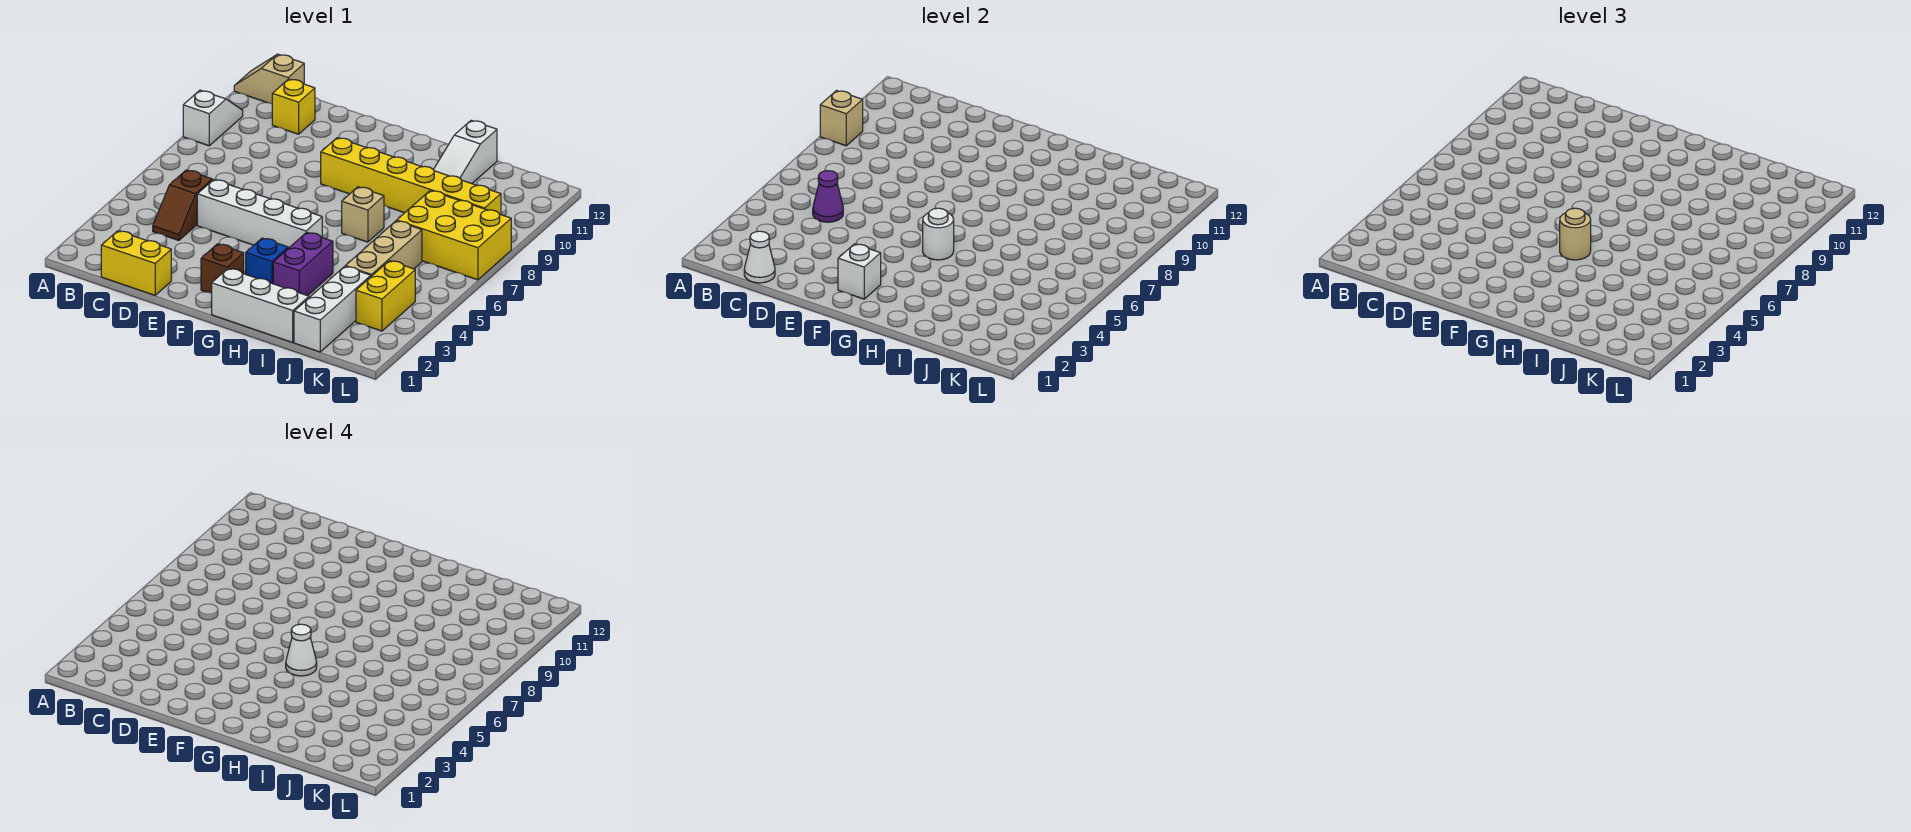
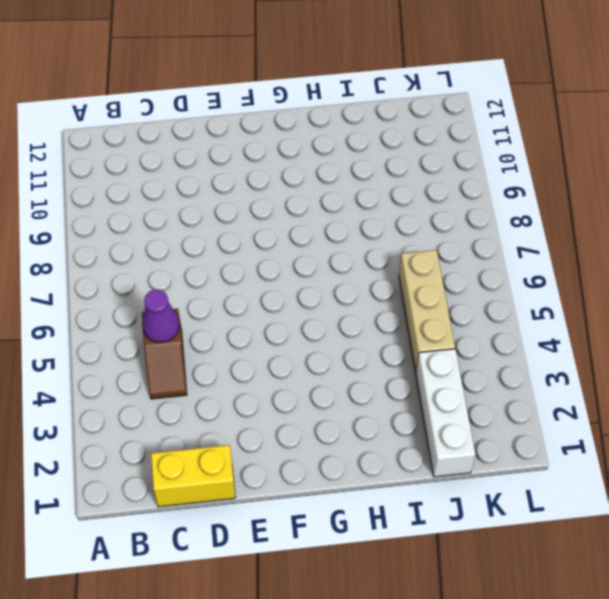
none -> white 1x2 slope [183,90,243,146]
none -> tan 1x2 slope [234,54,304,103]
none -> yellow 1x1 brick [272,79,315,134]

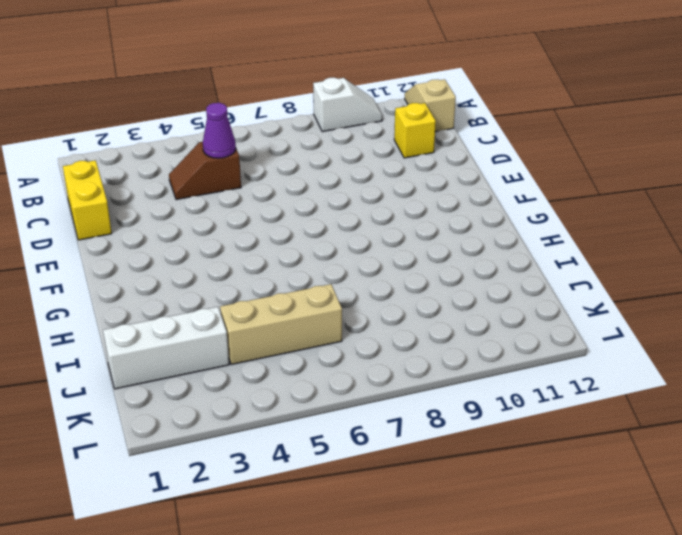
none -> white 1x4 brick [197,180,322,248]
none -> brown 1x1 brick [201,244,244,293]
none -> yellow 1x6 brick [321,138,501,215]

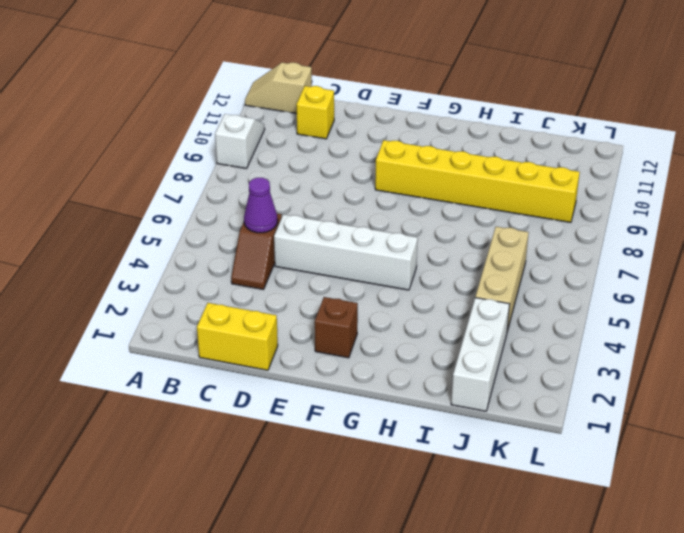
none -> white 1x3 brick [212,269,309,343]
none -> blue 1x1 brick [246,238,288,284]
none -> purple 1x2 brick [273,232,333,296]

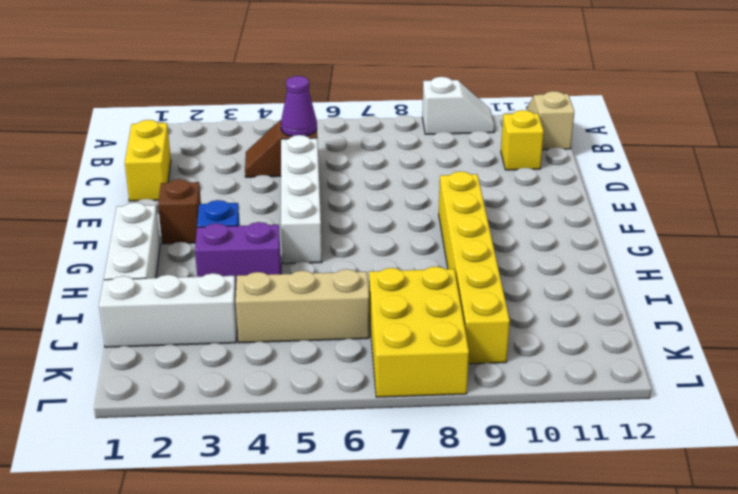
none -> tan 1x1 brick [342,187,384,242]
none -> white 1x3 slope [433,120,497,184]
none -> yellow 1x2 brick [356,261,415,331]

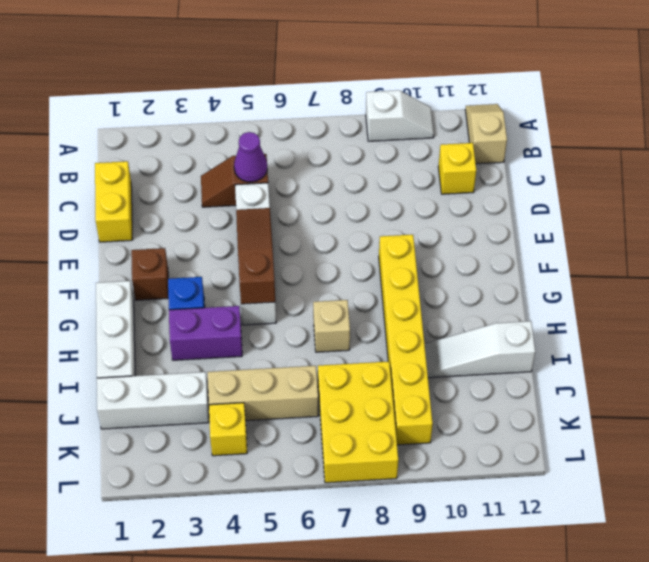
brown 1x3 slope [236,208,275,304] -> white 1x1 round brick [923,208,954,260]
yellow 1x1 brick [209,403,247,456] -> yellow 1x2 brick [356,261,415,331]
none -> tan 1x1 brick [820,91,863,146]
none -> white 1x1 cone [744,231,775,283]
none -> white 1x1 brick [838,244,881,299]

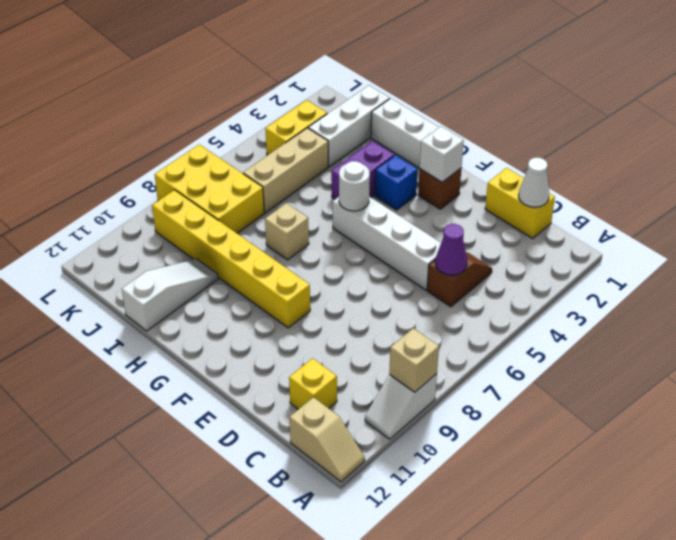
none -> tan 1x1 round brick [1560,208,1591,260]
none -> white 1x1 cone [286,624,317,676]

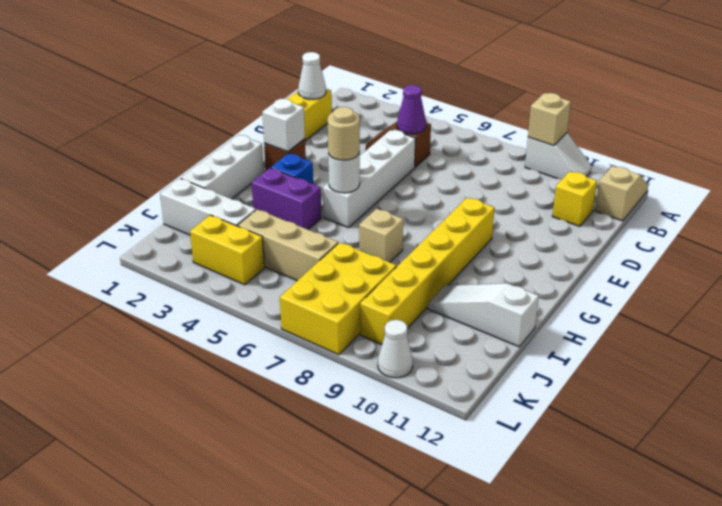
white 1x1 cone [378,320,413,378] -> white 1x1 cone moved to [286,624,317,676]

